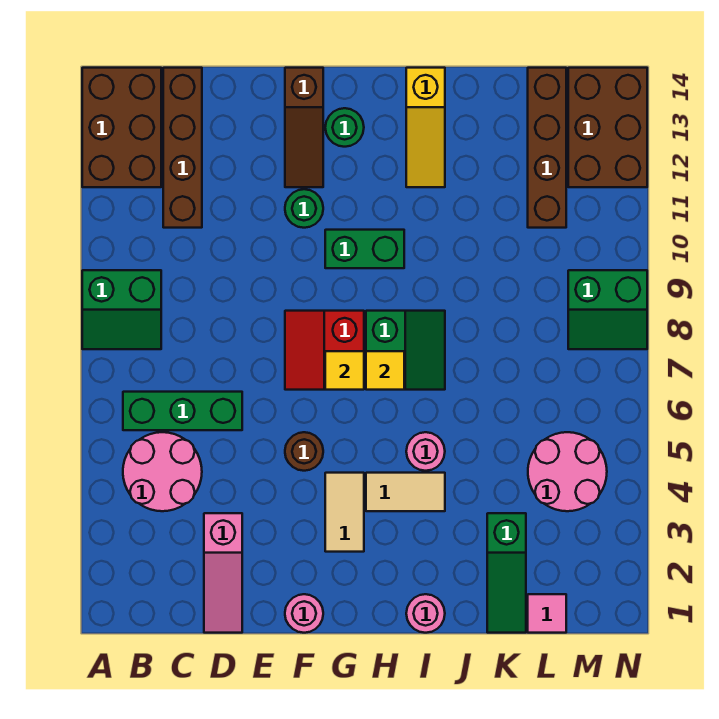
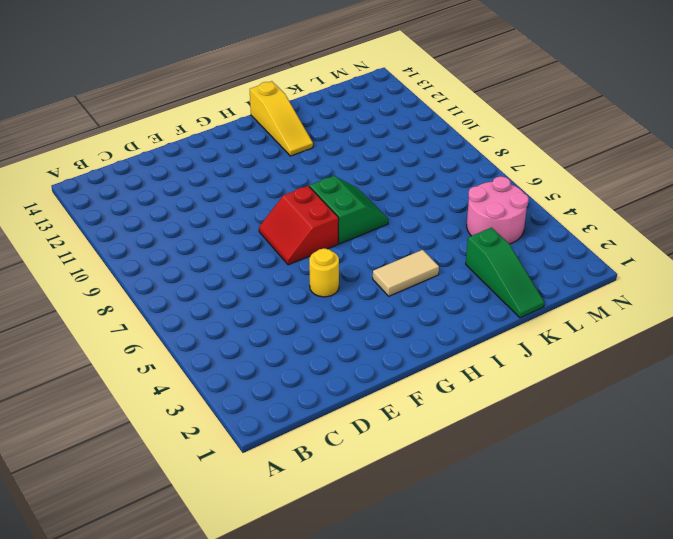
yellow 1x1 round brick [309,249,339,297] -> brown 1x1 round brick [285,432,323,471]
none -> green 2x2 slope [82,270,161,349]
none -> brown 2x3 brick [82,68,161,187]
none -> pink 2x2 round brick [123,432,202,511]

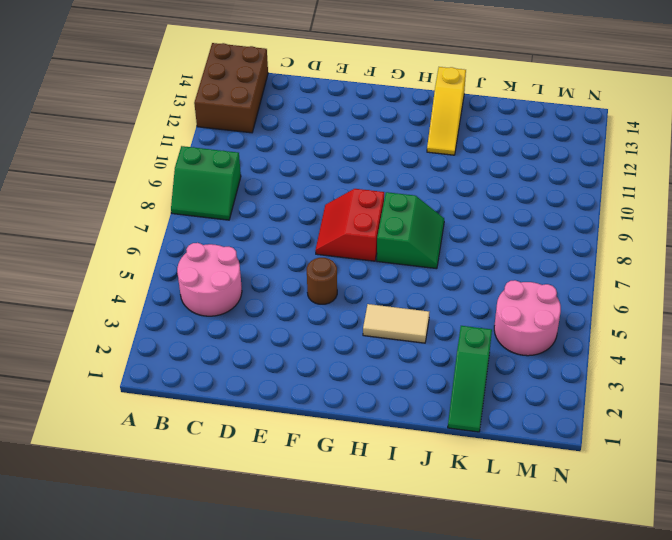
none -> green 1x3 brick [123,392,242,430]
none -> brown 1x4 brick [163,68,202,228]
none -> pink 1x3 slope [204,513,242,633]

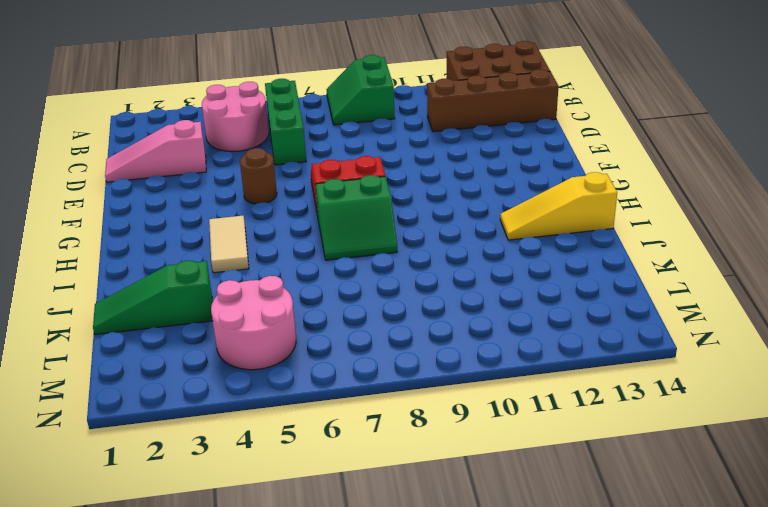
none -> pink 1x1 round brick [285,594,323,633]
none -> green 1x1 round brick [285,189,323,228]
none -> brown 1x3 slope [285,68,323,187]

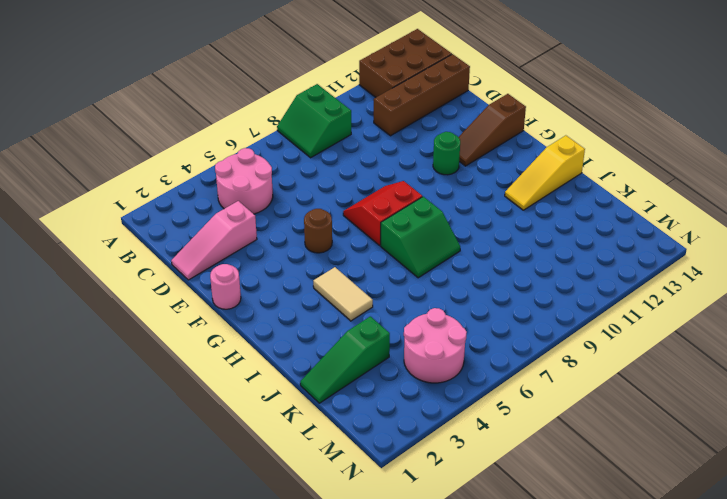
none -> green 1x3 brick [123,392,242,430]
none -> tan 1x2 tile [325,473,364,552]
none -> green 1x2 brick [325,230,404,268]

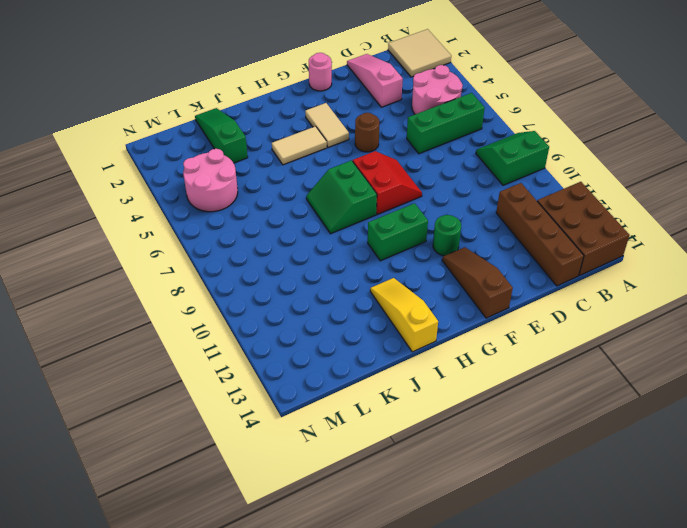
tan 2x2 tile [388,29,451,77] -> none
none -> green 1x1 round brick [325,108,364,147]
none -> pink 1x1 round brick [406,594,445,633]
none -> pink 1x1 round brick [406,432,445,471]

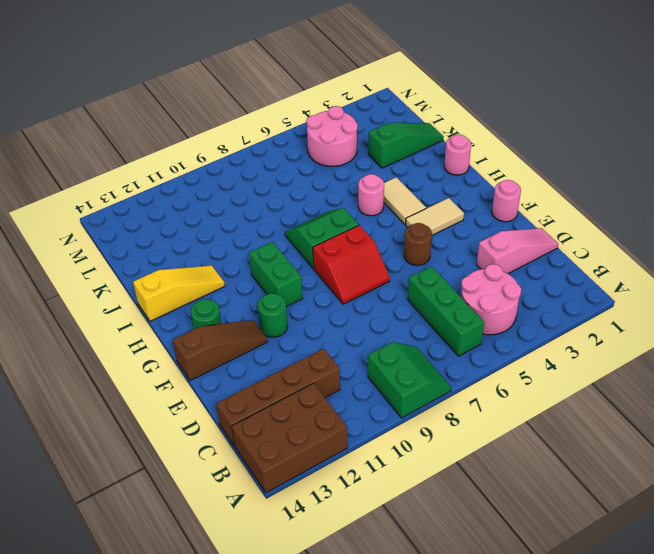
none -> pink 1x1 tile [528,594,566,633]
none -> brown 1x4 brick [528,68,566,228]
none -> green 2x2 slope [568,270,647,349]

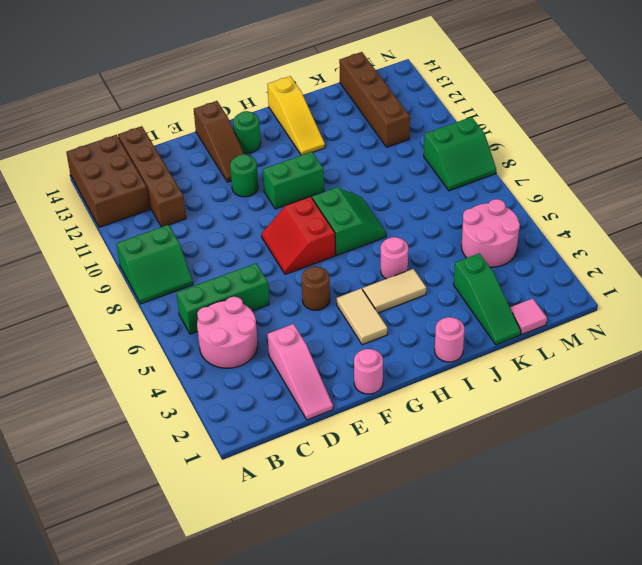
none -> brown 2x3 brick [568,68,647,187]
none -> yellow 1x1 tile [325,351,364,390]
none -> yellow 1x1 tile [366,351,404,390]

